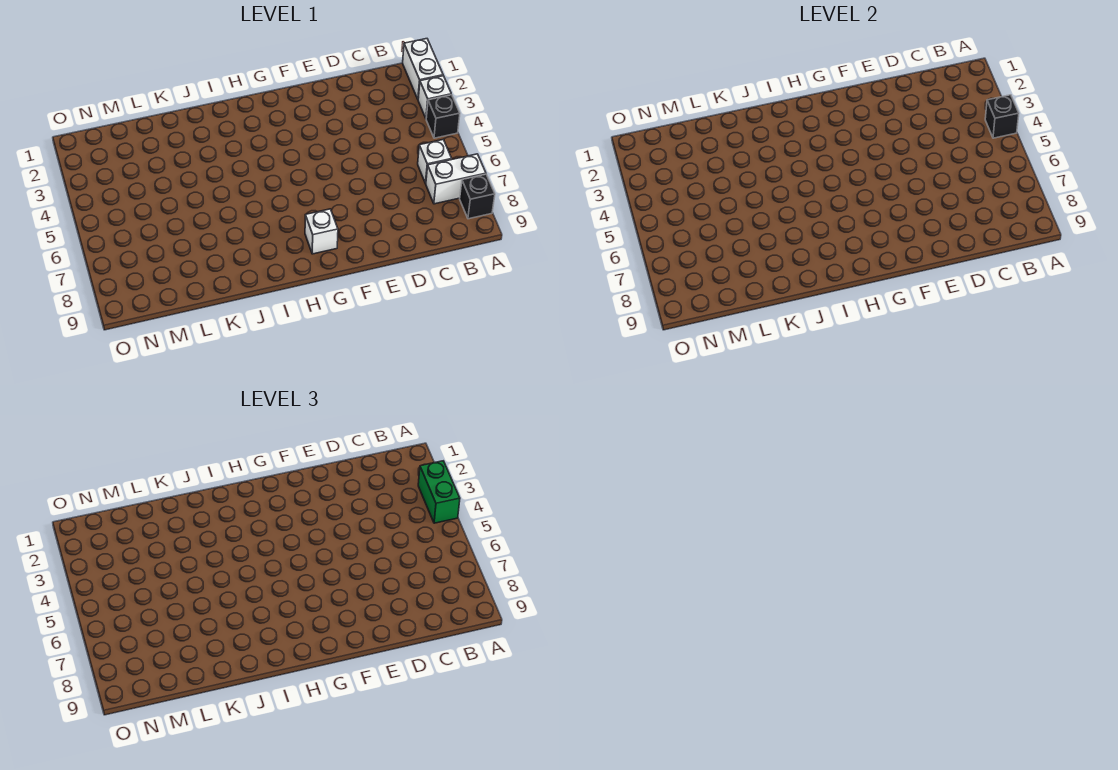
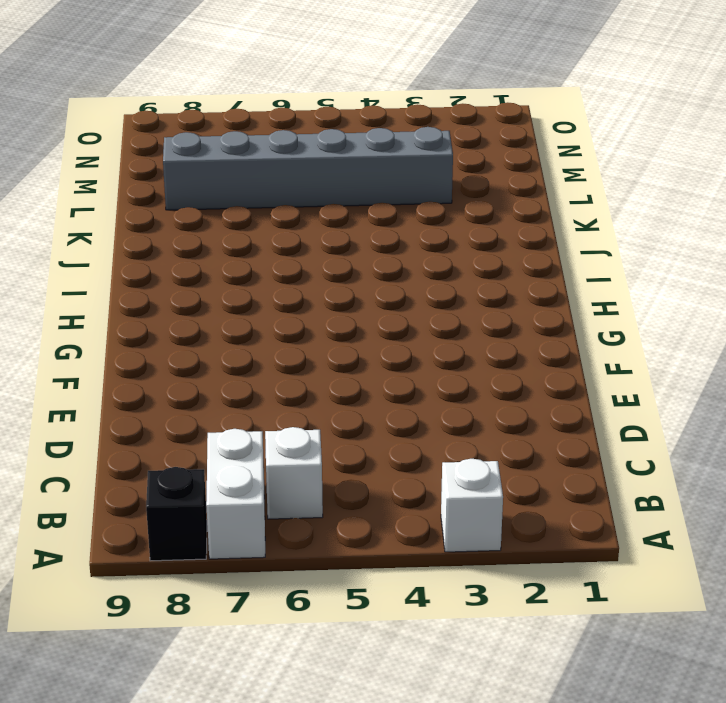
grey 1x6 brick [163,127,453,210] -> none
none -> white 1x2 brick [403,39,443,99]
none -> black 1x1 brick [426,95,460,138]

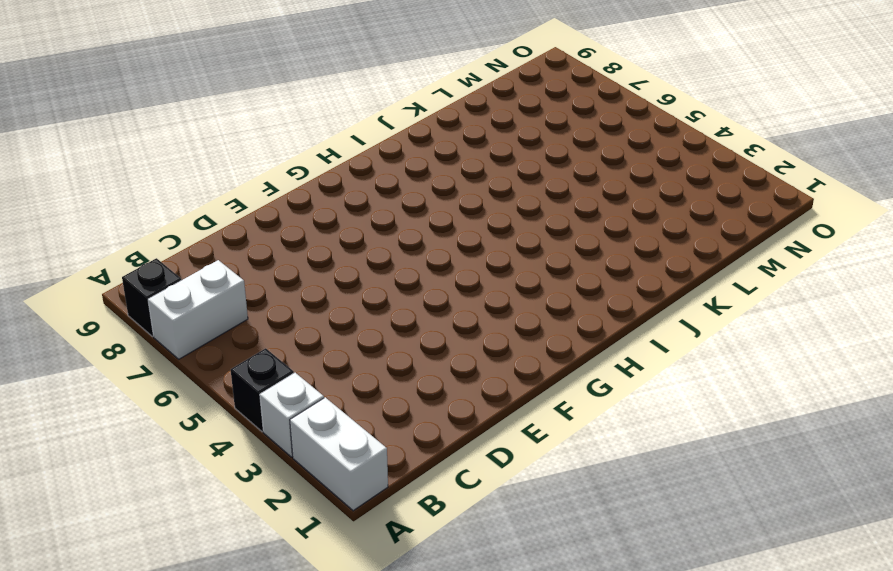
none -> white 1x1 brick [418,139,452,183]
none -> white 1x1 brick [305,209,338,254]

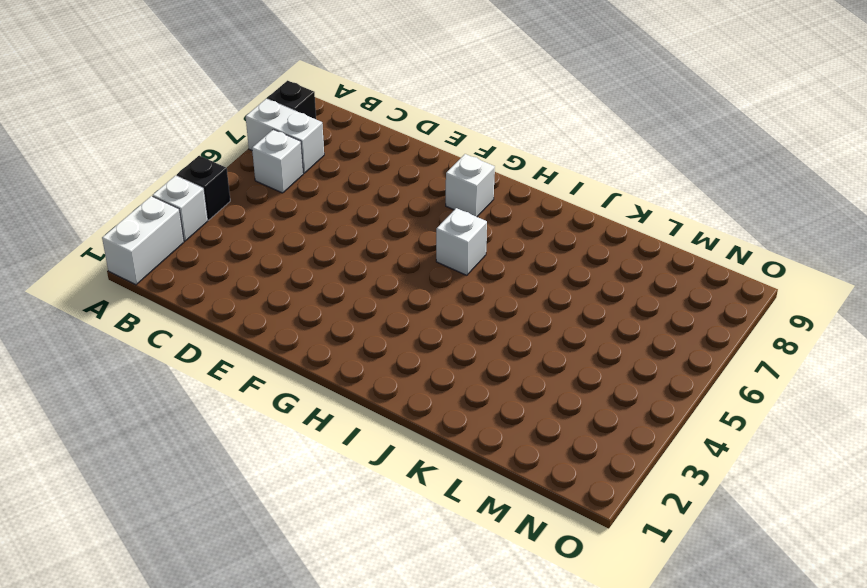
white 1x1 brick [436,208,487,275] -> none
none -> black 1x1 brick [985,95,1019,138]
none -> green 1x2 brick [418,461,460,523]

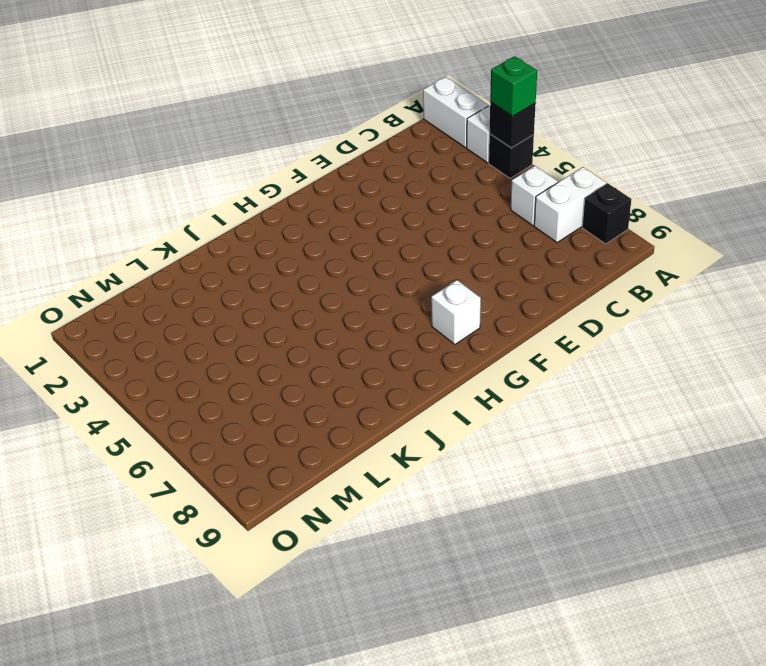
green 1x1 brick [490,56,537,116] -> green 1x2 brick [418,461,460,523]

